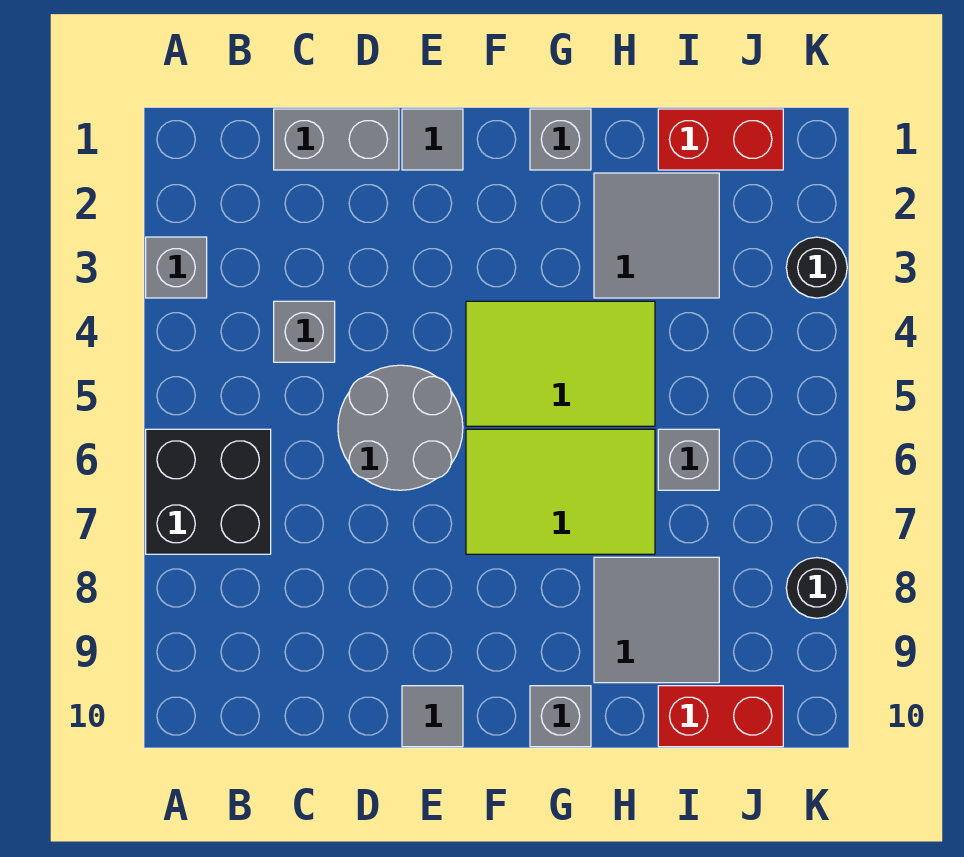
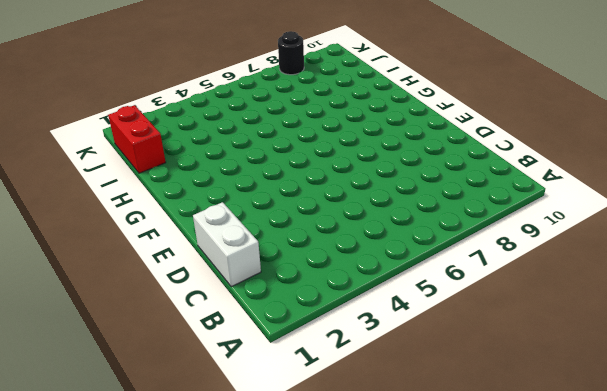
white 1x2 brick [193,202,261,287] -> grey 1x2 brick [274,109,399,170]
none -> grey 1x1 brick [146,237,207,298]
none -> black 2x2 brick [146,429,271,554]
none -> grey 1x1 brick [274,301,335,362]

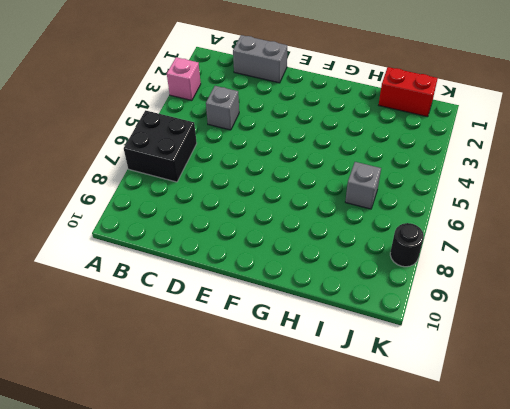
pink 1x1 brick [167,57,201,100] -> grey 1x1 brick [146,237,207,298]
none -> grey 2x2 round brick [338,365,463,490]
none -> grey 1x1 tile [402,109,463,170]
none -> grey 1x1 tile [402,686,463,747]

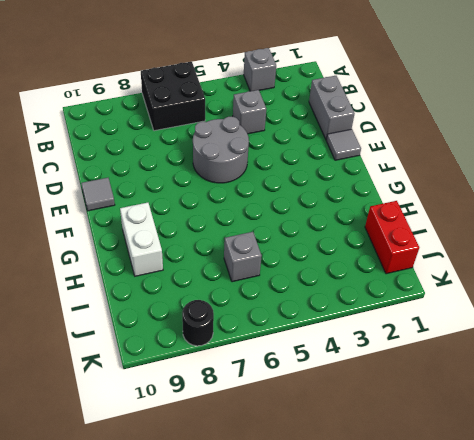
white 1x2 brick [120,203,163,276] -> grey 2x2 tile [594,557,719,683]
none -> lime 2x3 tile [466,301,655,426]
none -> lime 2x3 tile [466,429,655,554]
none -> grey 1x1 brick [530,109,591,170]

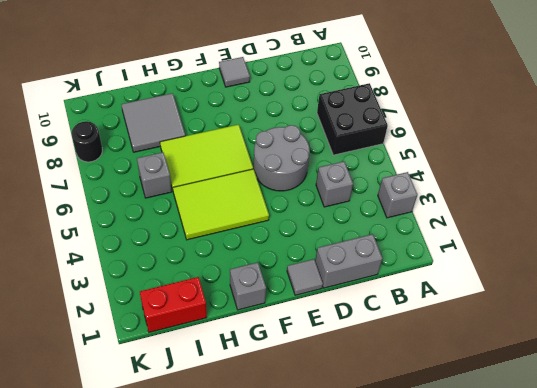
none -> grey 1x1 brick [530,686,591,747]
none -> grey 2x2 tile [594,173,719,298]
none -> red 1x2 brick [658,686,783,747]

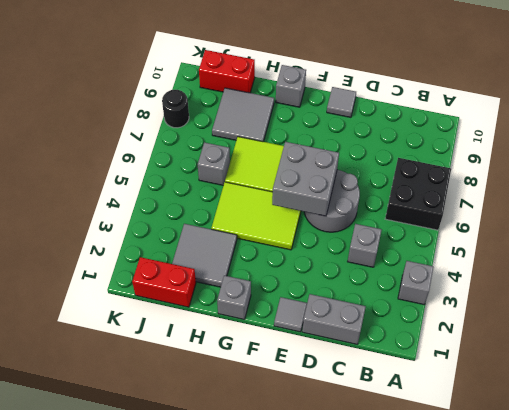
grey 2x2 brick [272,142,339,216] -> none
none -> black 1x1 round brick [786,237,847,298]

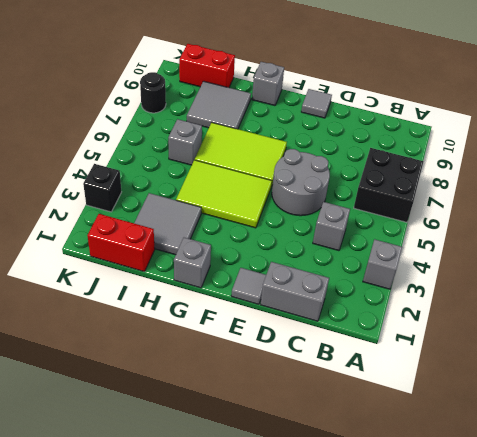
black 1x1 brick [83,164,121,212] -> black 1x1 round brick [786,237,847,298]

